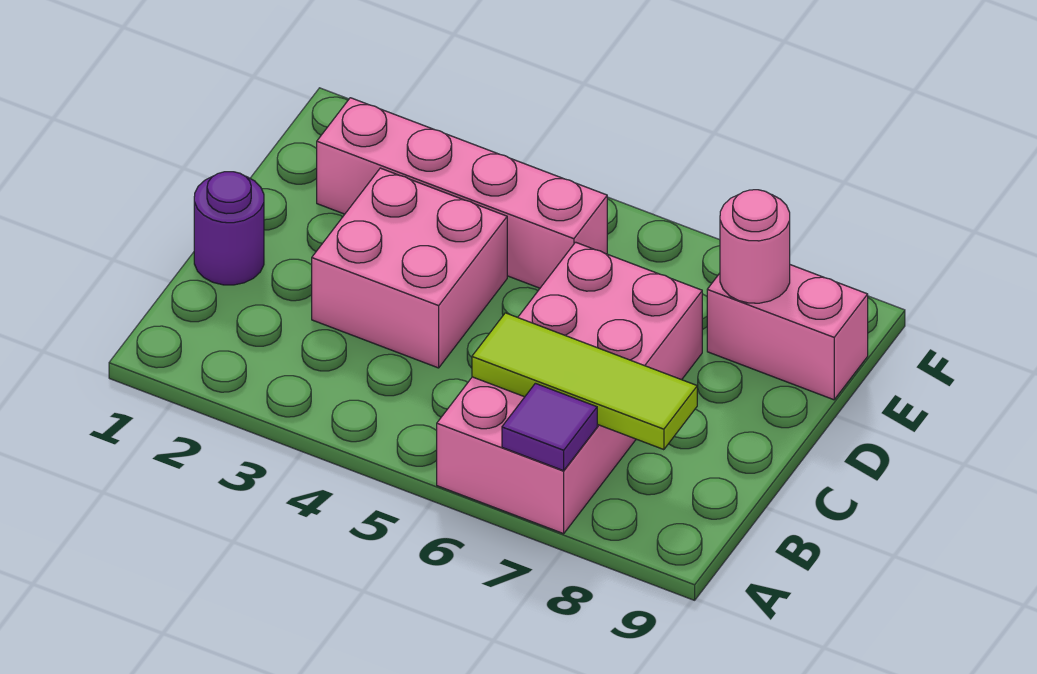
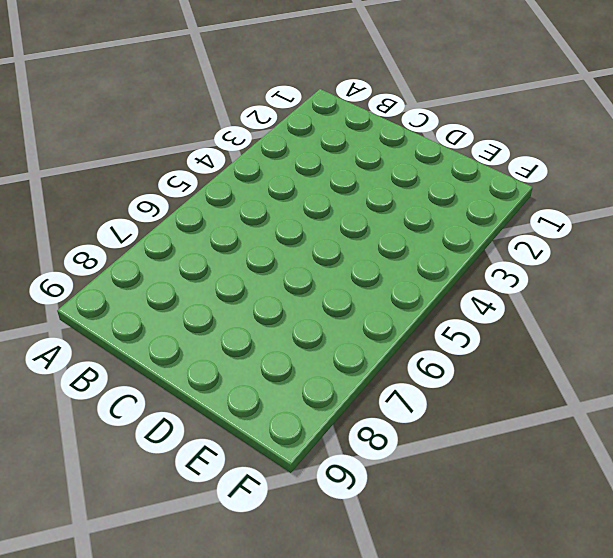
none -> pink 2x4 brick [437,242,702,534]
none -> purple 1x1 round brick [194,172,264,285]

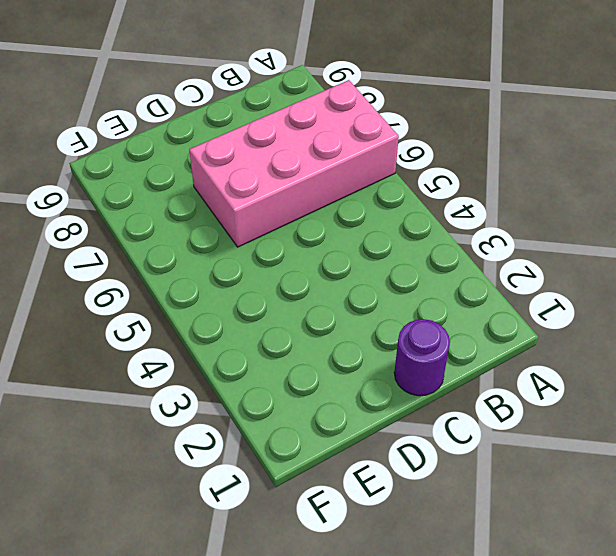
none -> pink 2x2 brick [312,168,507,368]
none -> pink 1x4 brick [317,98,607,288]

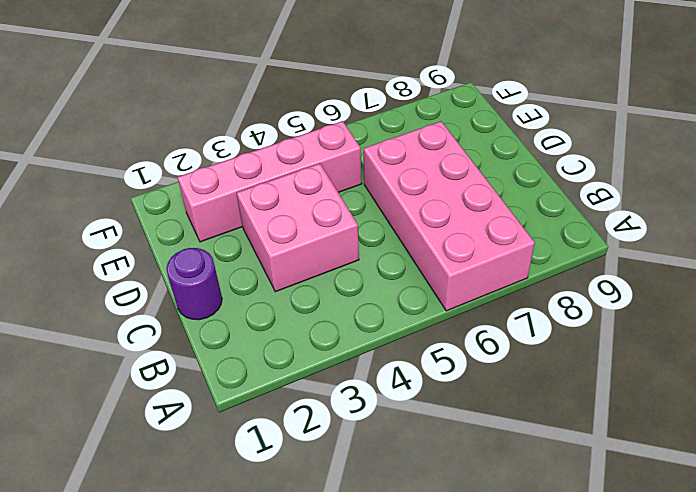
none -> pink 1x2 brick [707,265,868,400]
none -> purple 1x1 tile [502,383,597,471]

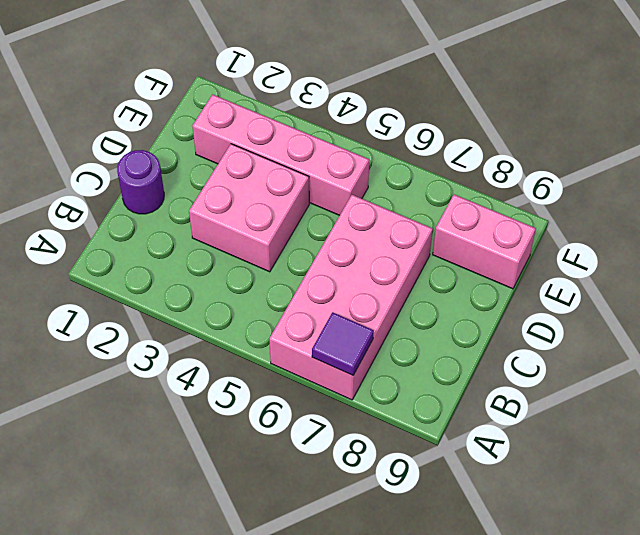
none -> lime 1x3 tile [472,313,697,450]
none -> pink 1x1 round brick [720,190,790,303]

